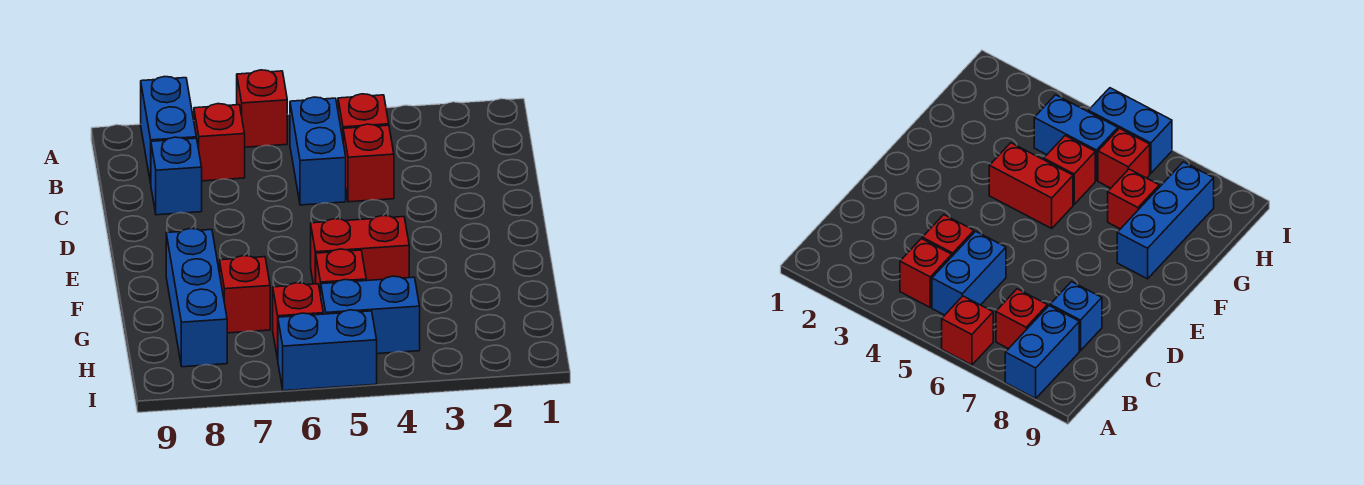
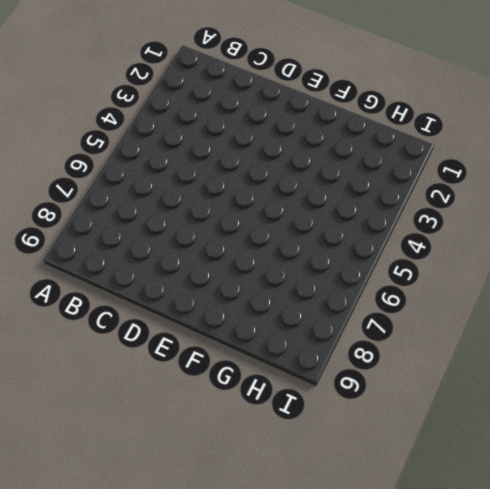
none -> red 1x1 brick [237,70,287,147]
none -> blue 1x2 brick [141,77,196,183]
none -> red 1x1 brick [338,94,389,138]

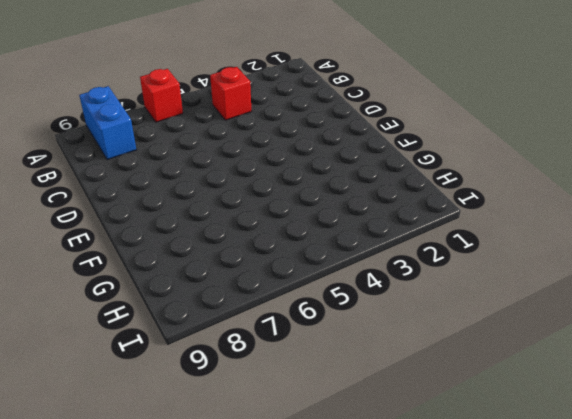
none -> blue 1x2 brick [290,97,346,205]
none -> red 1x1 brick [194,104,245,181]
none -> red 1x1 brick [343,124,394,202]

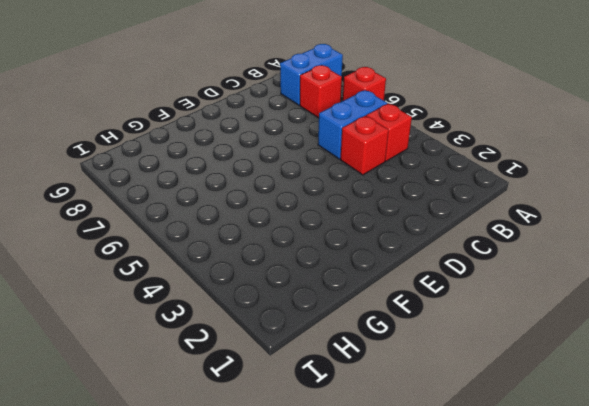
none -> blue 1x1 brick [151,137,202,215]
none -> red 1x2 brick [311,216,409,284]
none -> blue 1x3 brick [166,228,227,367]

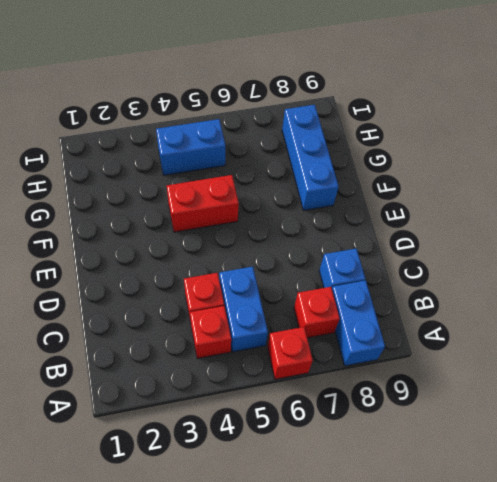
none -> red 1x1 brick [316,249,366,295]
none -> red 1x1 brick [220,256,270,333]
none -> red 1x1 brick [273,283,323,359]

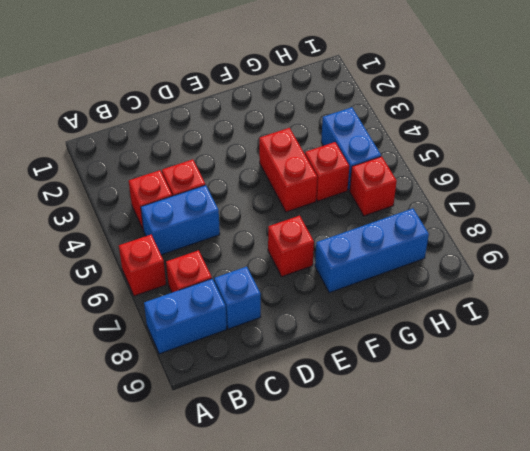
red 1x1 brick [268,216,314,277] -> red 1x1 brick moved to [220,256,270,333]
none -> blue 1x2 brick [278,310,377,391]

